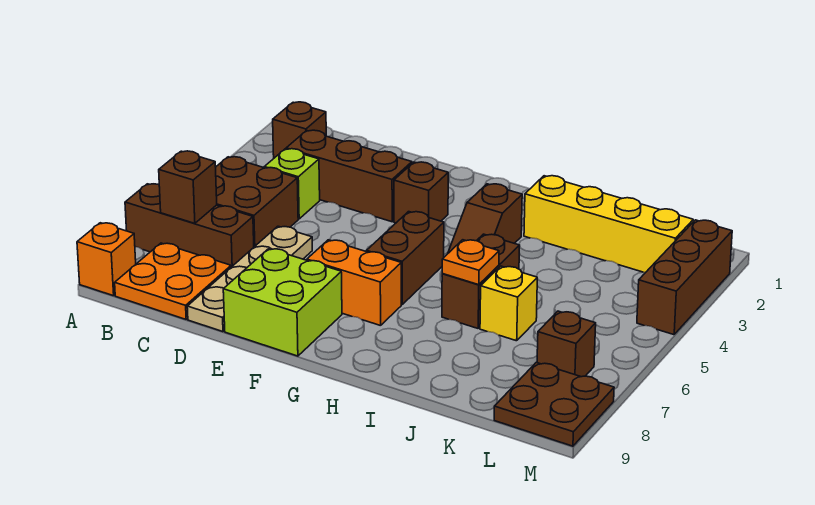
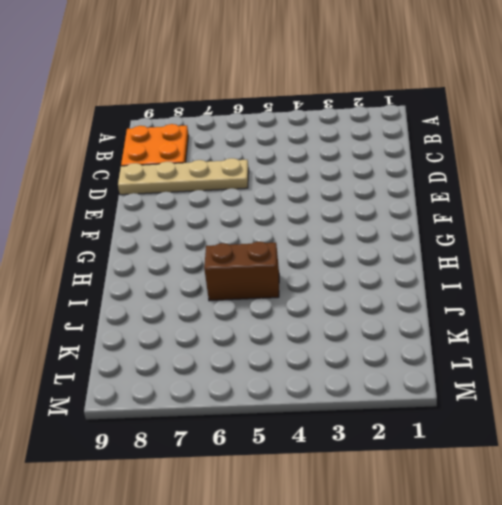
none -> brown 1x3 brick [125,184,254,267]
none -> orange 1x1 brick [77,223,136,296]
none -> brown 1x1 brick [273,102,326,158]

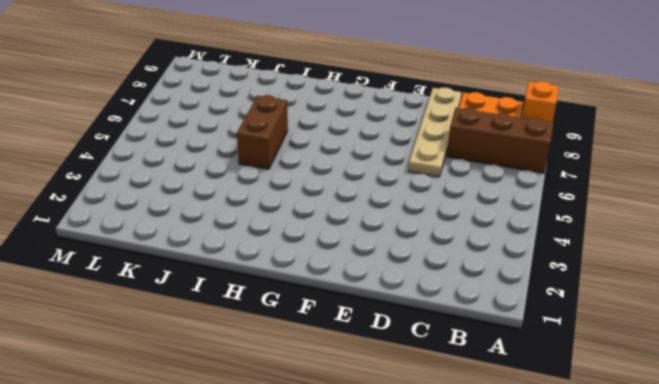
none -> brown 1x1 brick [273,102,326,158]
none -> brown 2x2 brick [216,157,298,247]
none -> brown 1x3 brick [286,130,412,222]

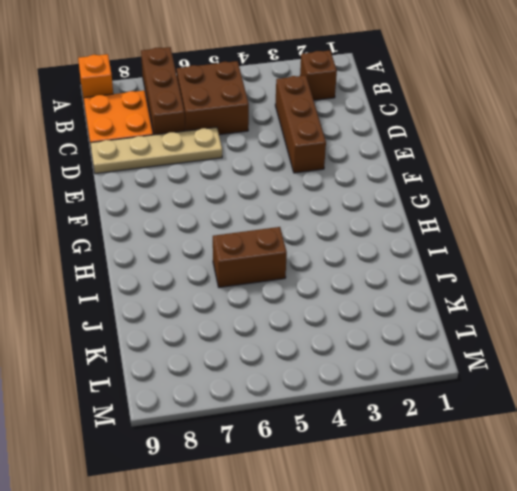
none -> lime 1x1 brick [264,149,320,219]
none -> lime 2x2 brick [223,249,342,356]
none -> brown 1x1 brick [394,162,448,223]

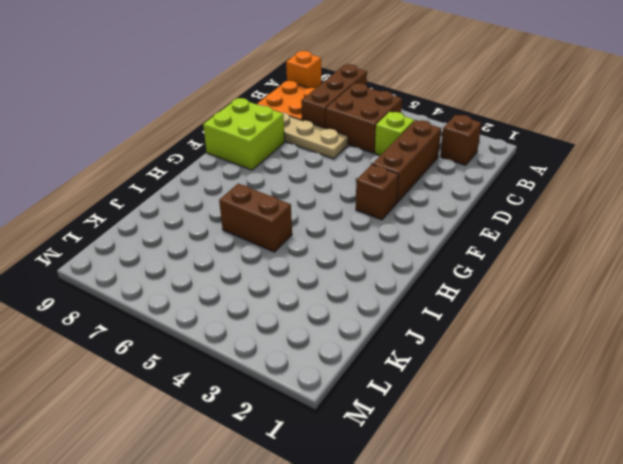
none -> orange 1x2 brick [307,240,401,326]
none -> brown 1x2 brick [366,212,444,304]
none -> brown 1x2 slope [448,184,522,253]

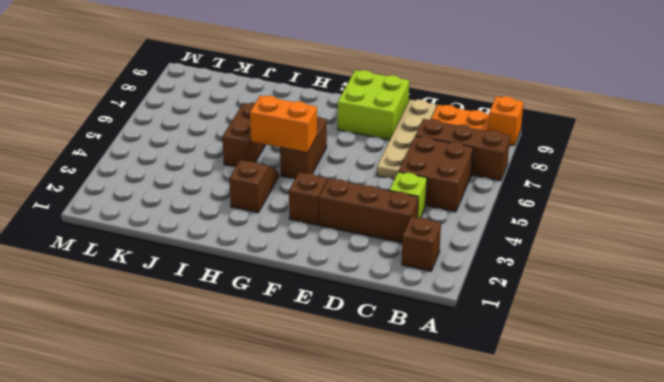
orange 1x2 brick [250,96,317,153] -> orange 1x2 brick moved to [307,240,401,326]
none -> yellow 1x4 brick [524,176,693,272]
none -> yellow 1x1 brick [480,266,537,341]
none -> brown 1x1 brick [537,311,596,377]

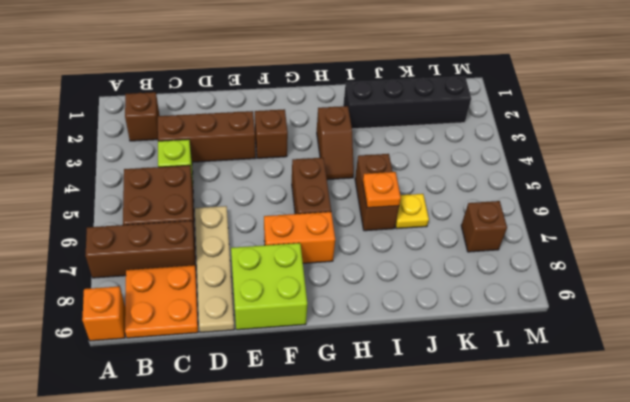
black 1x4 brick [343,77,471,129] -> yellow 1x4 brick [524,176,693,272]
yellow 1x1 plate [396,194,429,229] -> yellow 1x1 brick [480,266,537,341]
none -> brown 2x2 plate [494,362,614,446]
none -> brown 1x3 brick [637,220,732,335]
none -> brown 1x1 brick [159,151,217,223]

